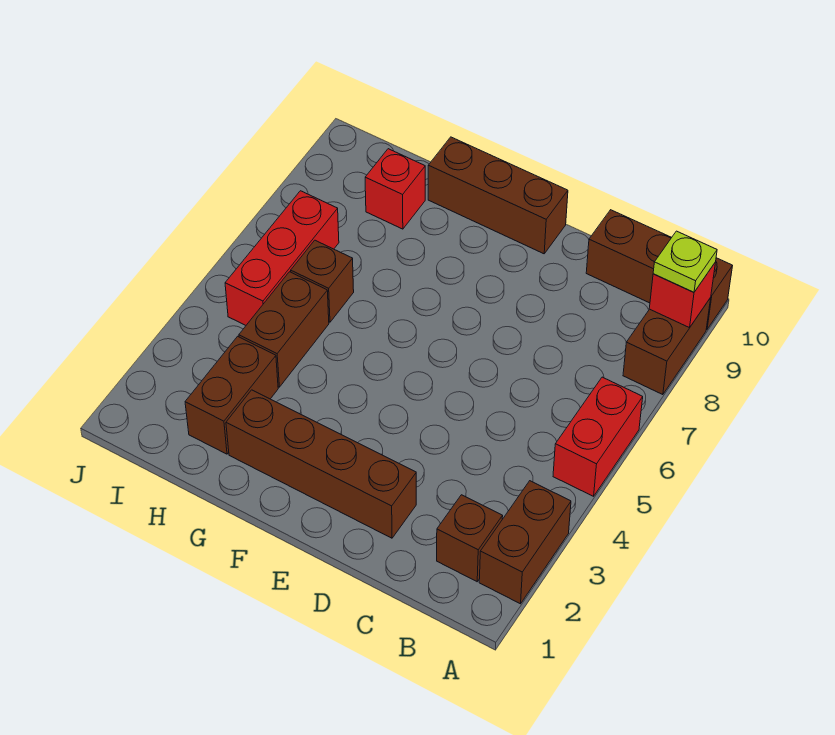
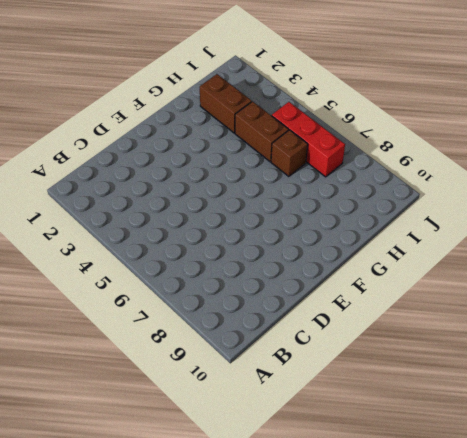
none -> brown 1x2 brick [479,481,571,604]
none -> red 1x2 brick [553,377,643,496]
none -> brown 1x2 brick [623,298,711,395]

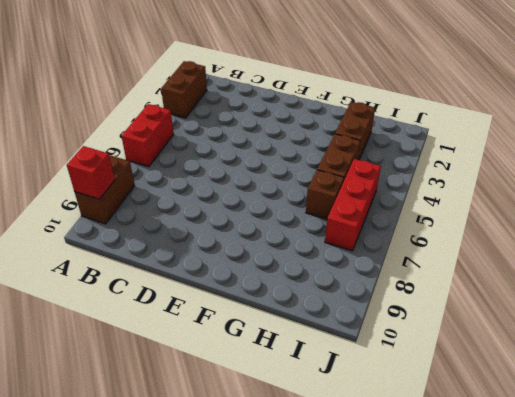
none -> brown 1x3 brick [586,210,732,329]
none -> brown 1x1 brick [437,495,503,582]
none -> brown 1x4 brick [226,390,416,538]

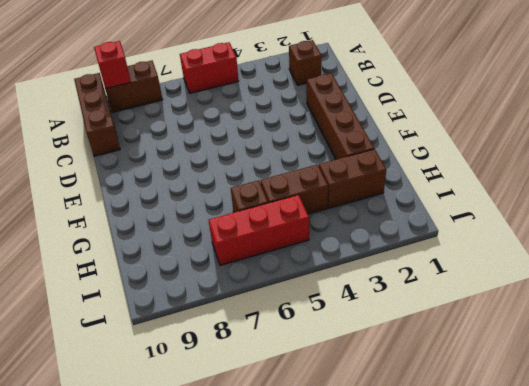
none -> brown 1x2 brick [479,481,571,604]
none -> brown 1x3 brick [428,137,568,254]
none -> red 1x1 brick [365,149,425,229]

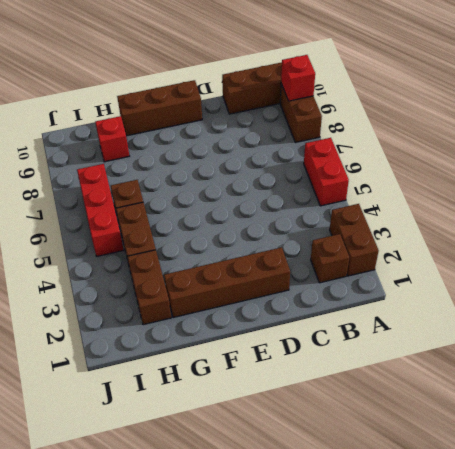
none -> lime 1x1 plate [653,231,717,292]

